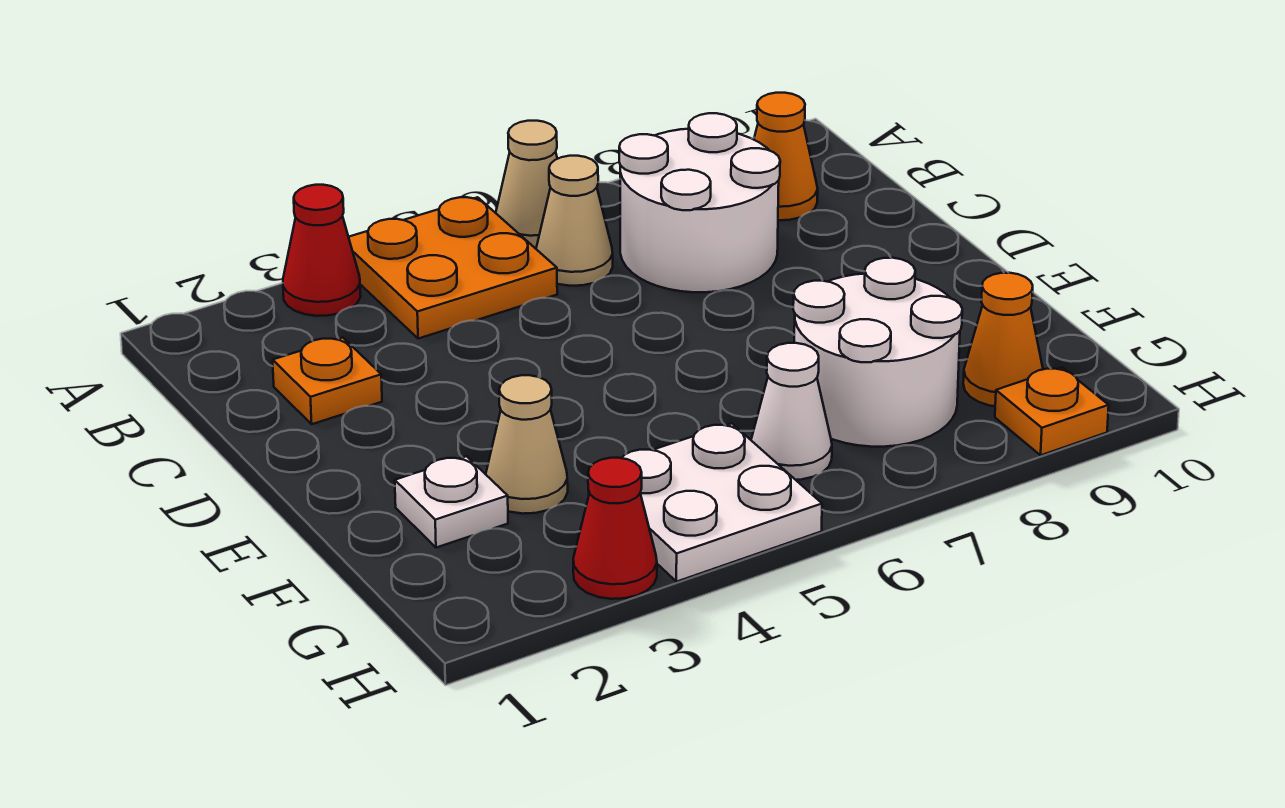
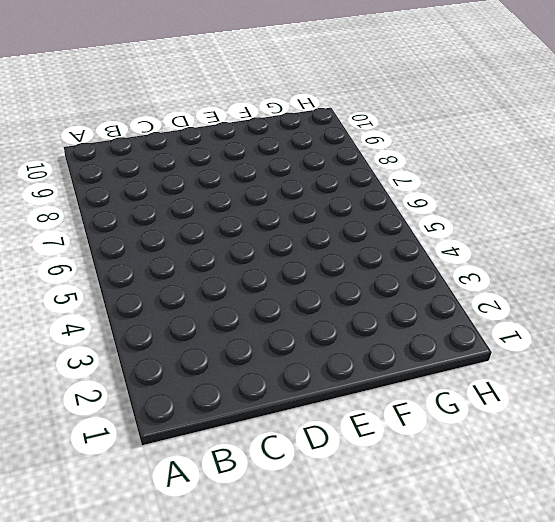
none -> red 1x1 cone [283,185,361,316]
none -> orange 2x2 plate [349,197,557,339]
none -> tan 1x1 cone [496,121,557,249]

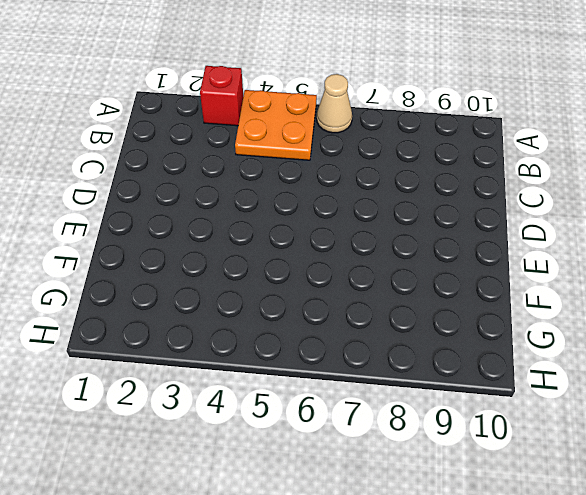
red 1x1 brick [200,66,243,126] -> red 1x1 cone [283,185,361,316]
none -> tan 1x1 cone [536,156,613,286]
none -> white 2x2 round brick [619,113,780,292]
none -> orange 1x1 cone [754,93,818,220]

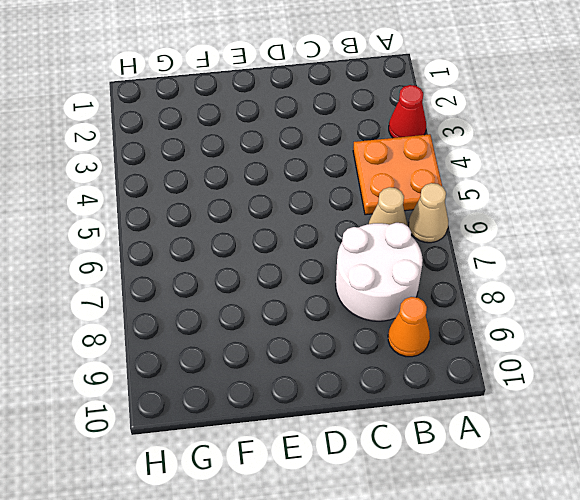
none -> orange 1x1 plate [273,338,382,424]
none -> white 1x1 plate [395,456,508,548]
none -> tan 1x1 cone [486,375,568,514]

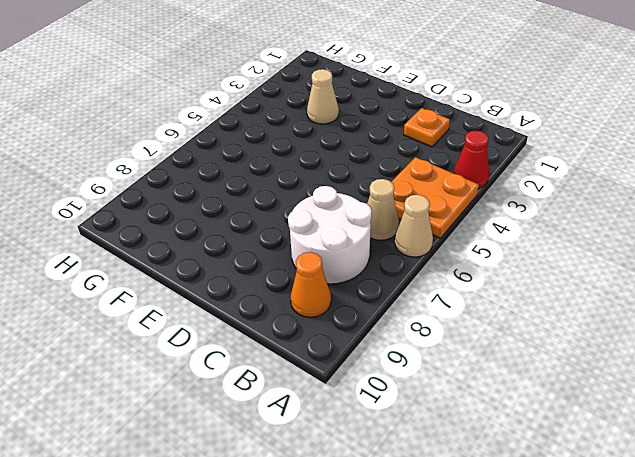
none -> white 1x1 plate [395,456,508,548]
none -> white 2x2 round brick [793,258,962,447]
none -> white 2x2 plate [622,424,822,582]

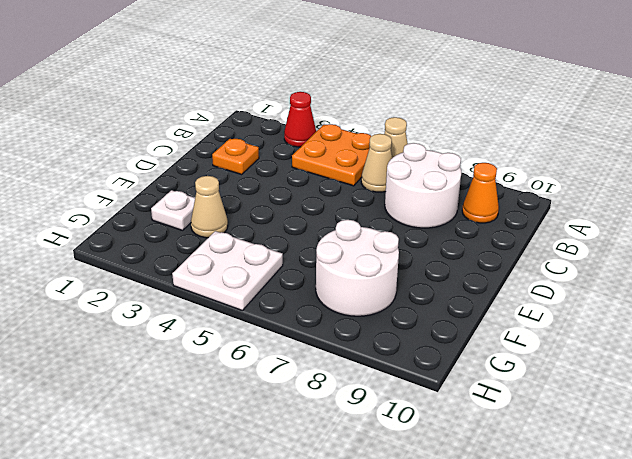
none -> white 1x1 cone [751,343,832,480]
none -> orange 1x1 cone [963,273,1043,406]
none -> red 1x1 cone [573,458,657,599]

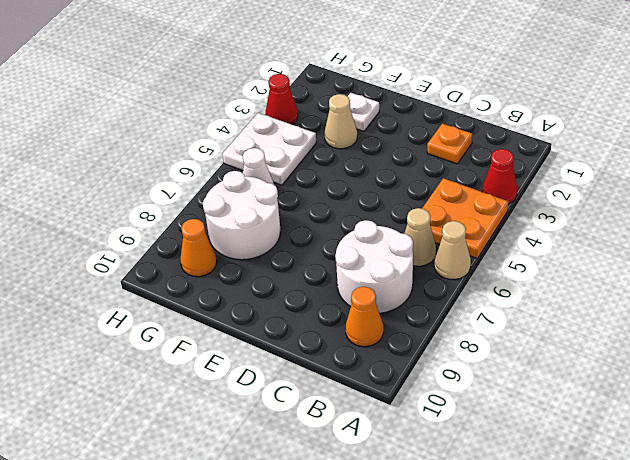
none -> orange 1x1 plate [995,367,1109,455]

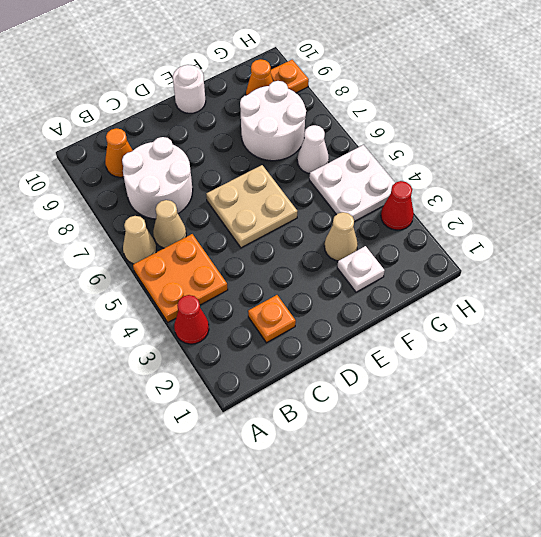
tan 2x2 plate [206,165,298,248] -> none
white 1x1 round brick [173,65,206,113] -> none

